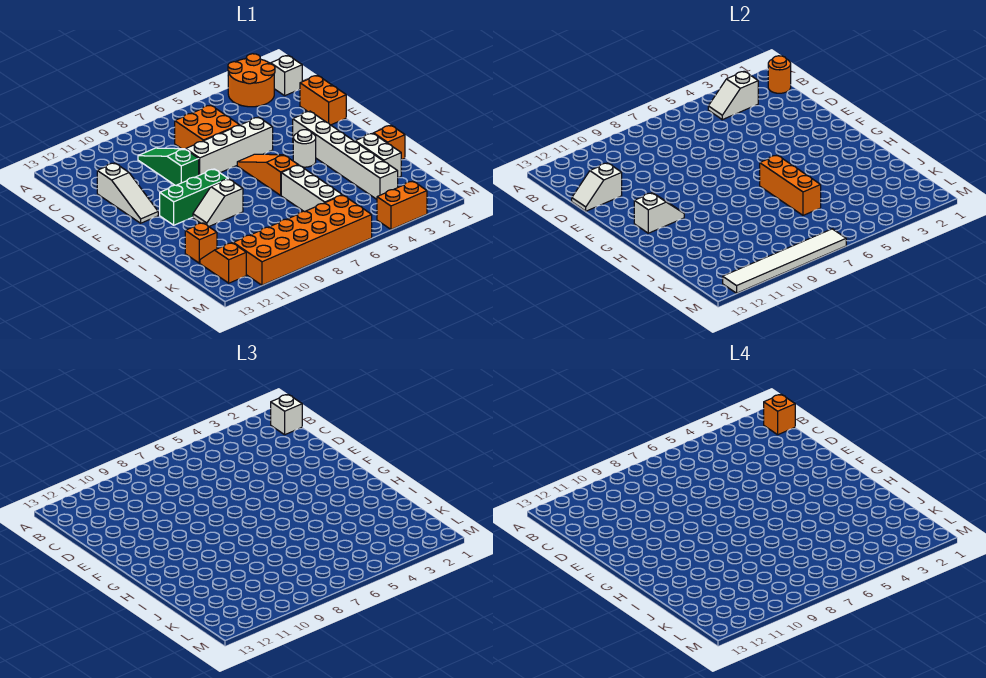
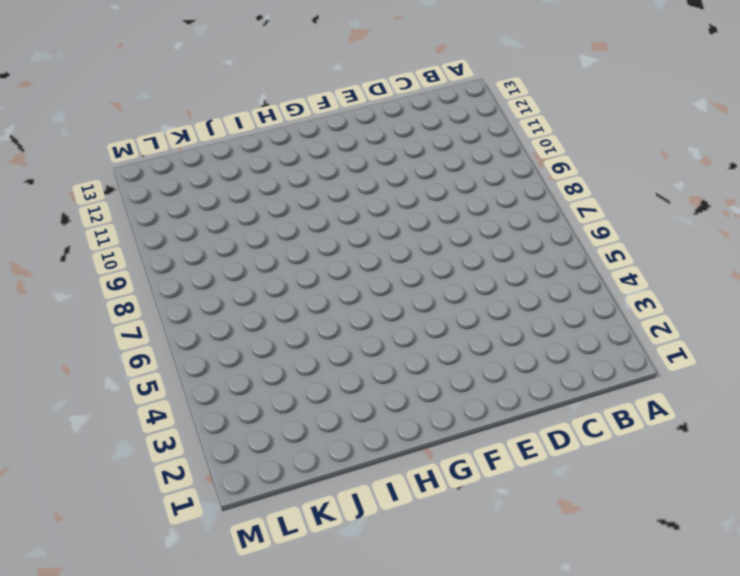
none -> orange 2x2 round brick [228,54,275,107]
none -> white 1x1 brick [271,55,302,96]
none -> orange 2x2 brick [175,105,239,149]

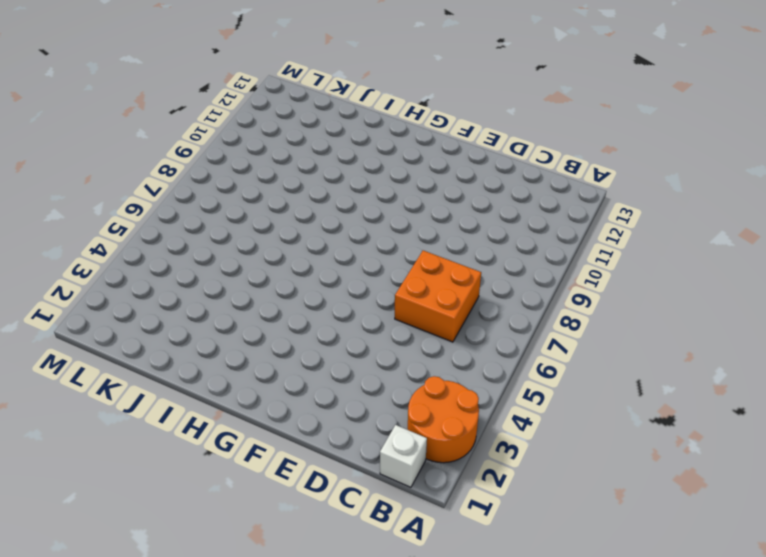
none -> green 1x3 slope [138,148,199,185]
none -> orange 1x2 brick [300,75,346,125]
none -> white 1x3 slope [97,163,158,223]

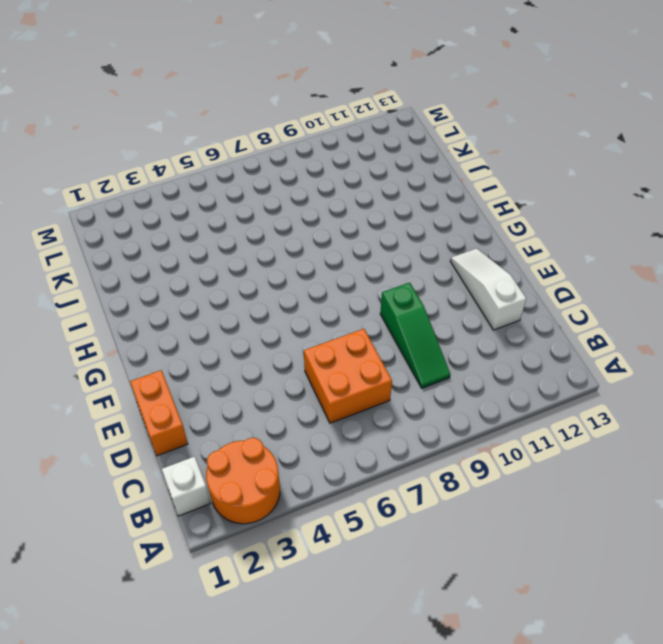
none -> white 1x4 brick [186,117,273,175]
none -> white 1x6 brick [293,111,398,199]
none -> orange 1x3 slope [237,154,298,195]

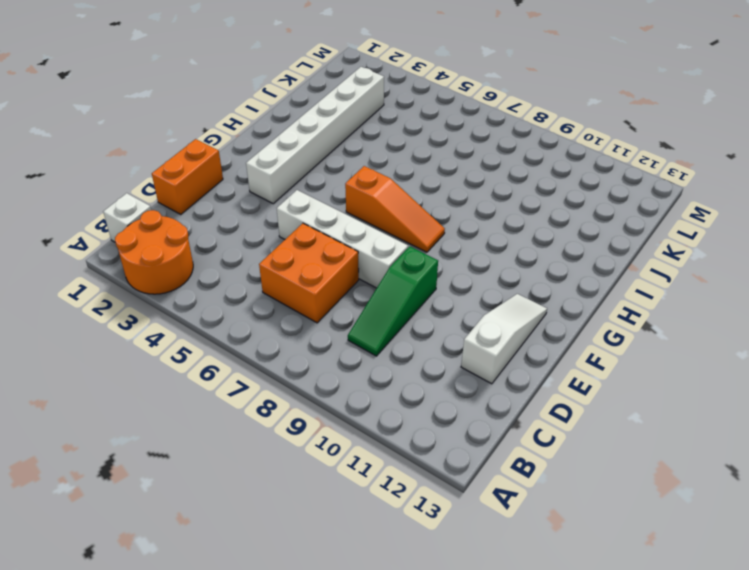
orange 1x3 slope [345,166,445,252] -> orange 1x3 slope turned to [237,154,298,195]
none -> white 1x1 round brick [293,130,316,167]
none -> green 1x3 brick [160,169,228,225]
none -> white 1x2 slope [193,179,243,227]

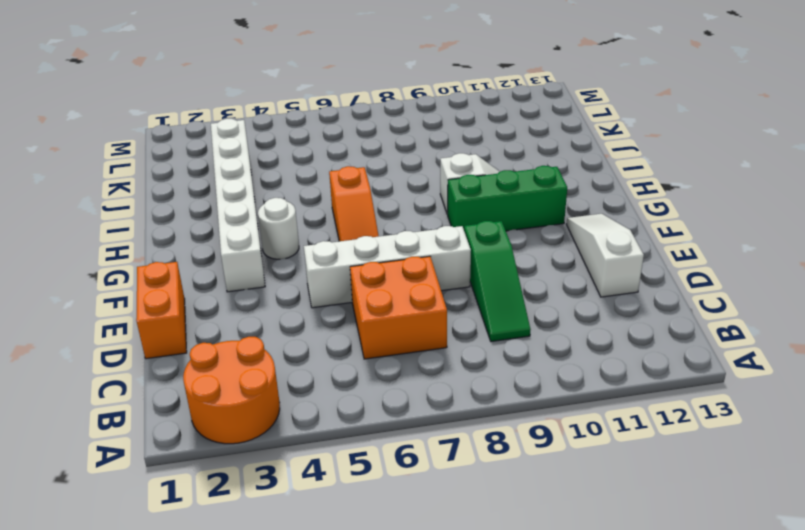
none -> white 1x1 brick [271,55,302,96]
none -> orange 1x1 brick [374,125,405,160]
none -> white 1x2 brick [355,133,401,178]

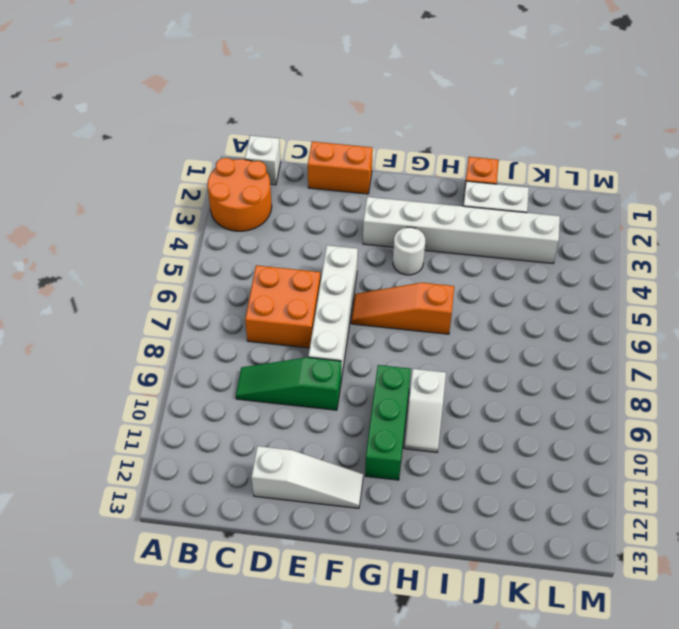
none -> white 1x3 brick [281,165,342,212]
none -> orange 1x1 brick [185,223,217,263]
none -> orange 1x2 slope [200,243,246,283]

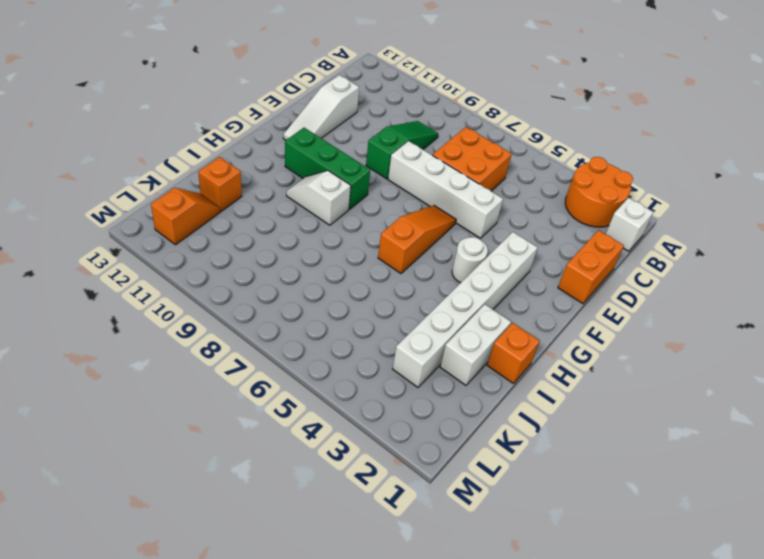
none -> white 1x3 brick [281,165,342,212]
none -> orange 2x6 brick [233,195,372,285]
none -> orange 1x2 brick [377,181,427,229]

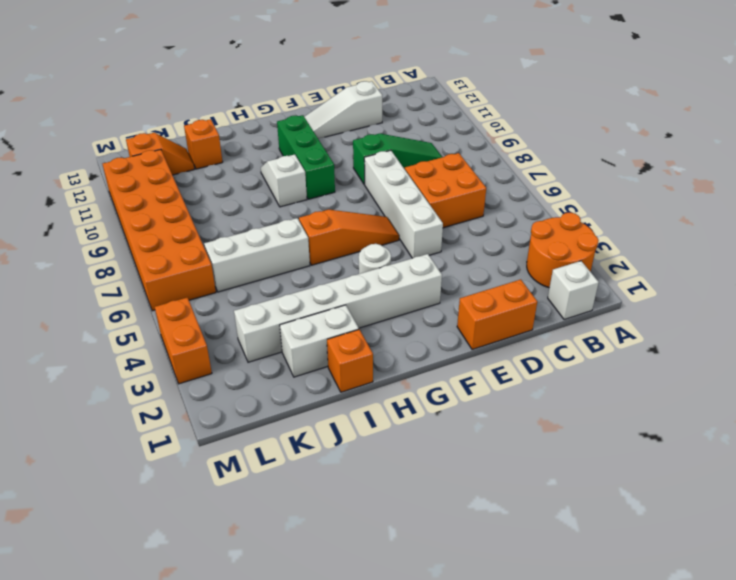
none -> orange 1x1 round brick [768,56,791,93]
none -> white 1x2 slope [708,71,758,120]
none -> white 1x2 slope [572,163,622,211]

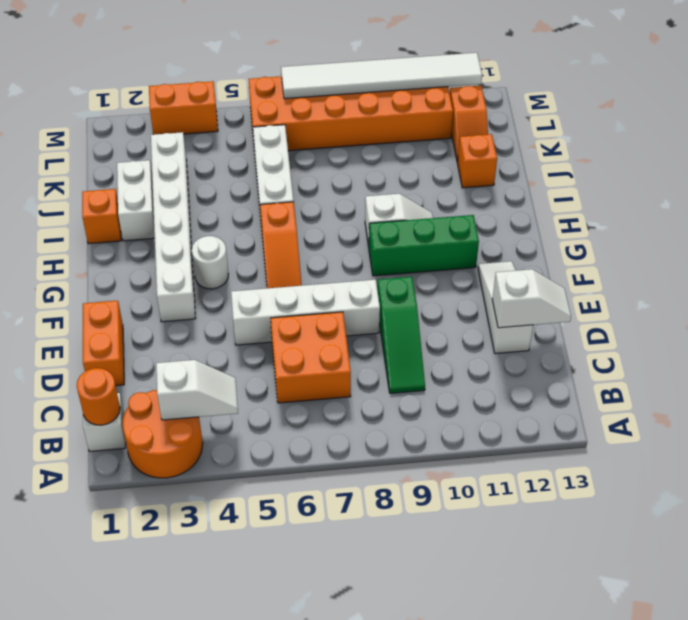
none -> white 1x2 slope [634,193,684,233]
none -> orange 1x3 brick [760,155,821,215]
none -> white 1x1 brick [271,394,302,435]

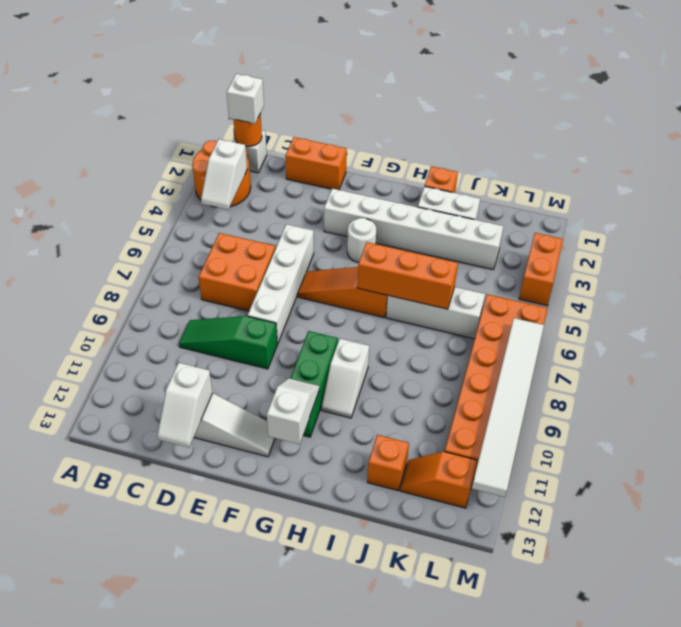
none -> orange 1x1 brick [764,394,795,435]

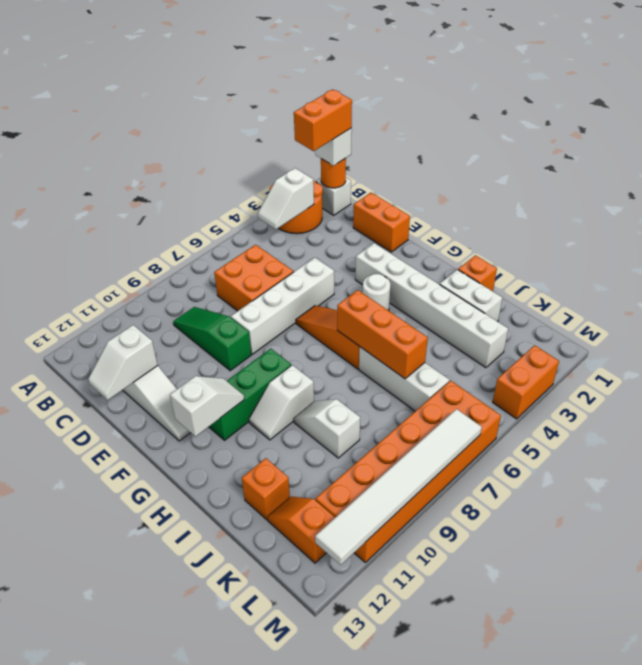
orange 1x2 brick [294,89,352,151] -> orange 1x1 brick [764,394,795,435]
white 1x2 slope [294,399,360,458] -> none

